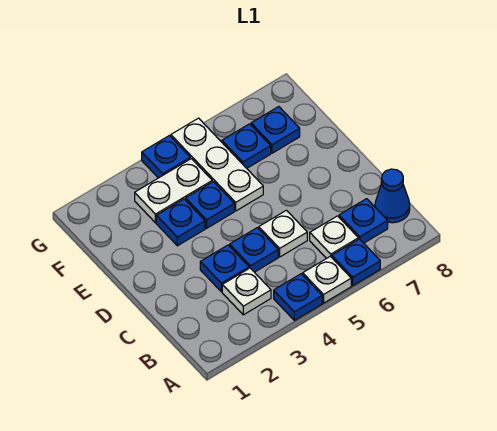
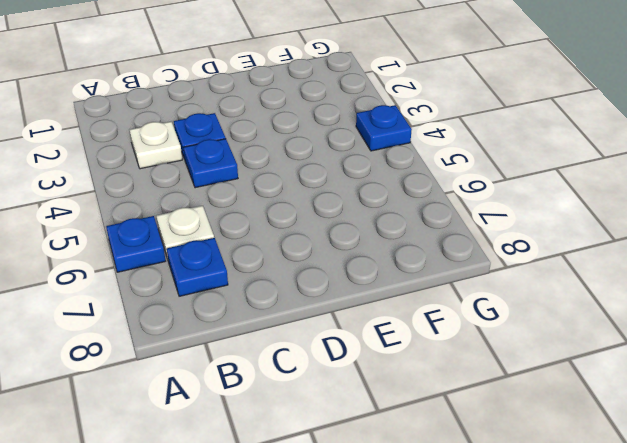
none -> blue 1x1 plate [274,274,322,320]
none -> white 1x1 plate [303,256,351,303]
none -> blue 1x1 cone [375,169,410,223]

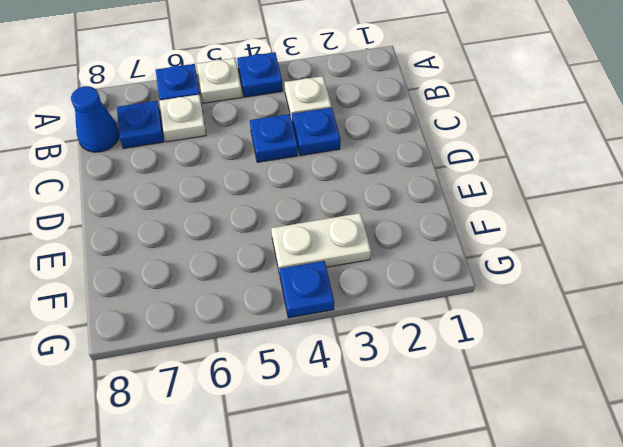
none -> white 1x1 plate [259,210,307,257]
none -> blue 1x1 plate [156,199,205,246]
none -> blue 1x1 plate [186,182,234,228]

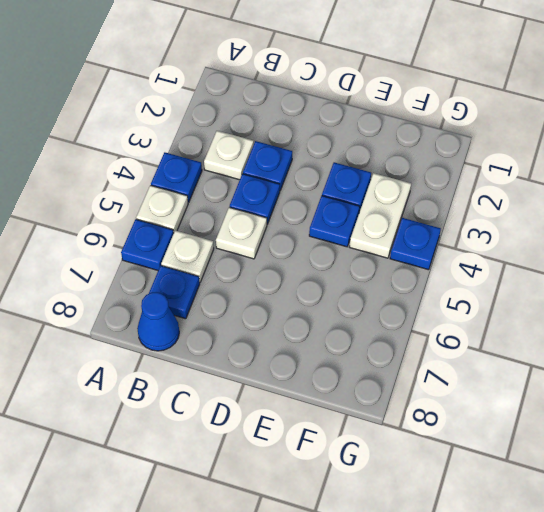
none -> white 1x3 plate [171,118,263,211]
none -> blue 1x1 plate [222,124,271,168]
none -> blue 1x1 plate [251,107,300,153]

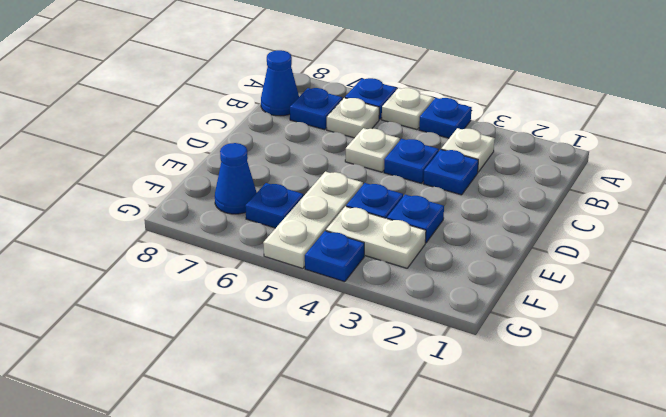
blue 1x1 cone [215,143,257,214] -> blue 1x1 plate [251,107,300,153]

